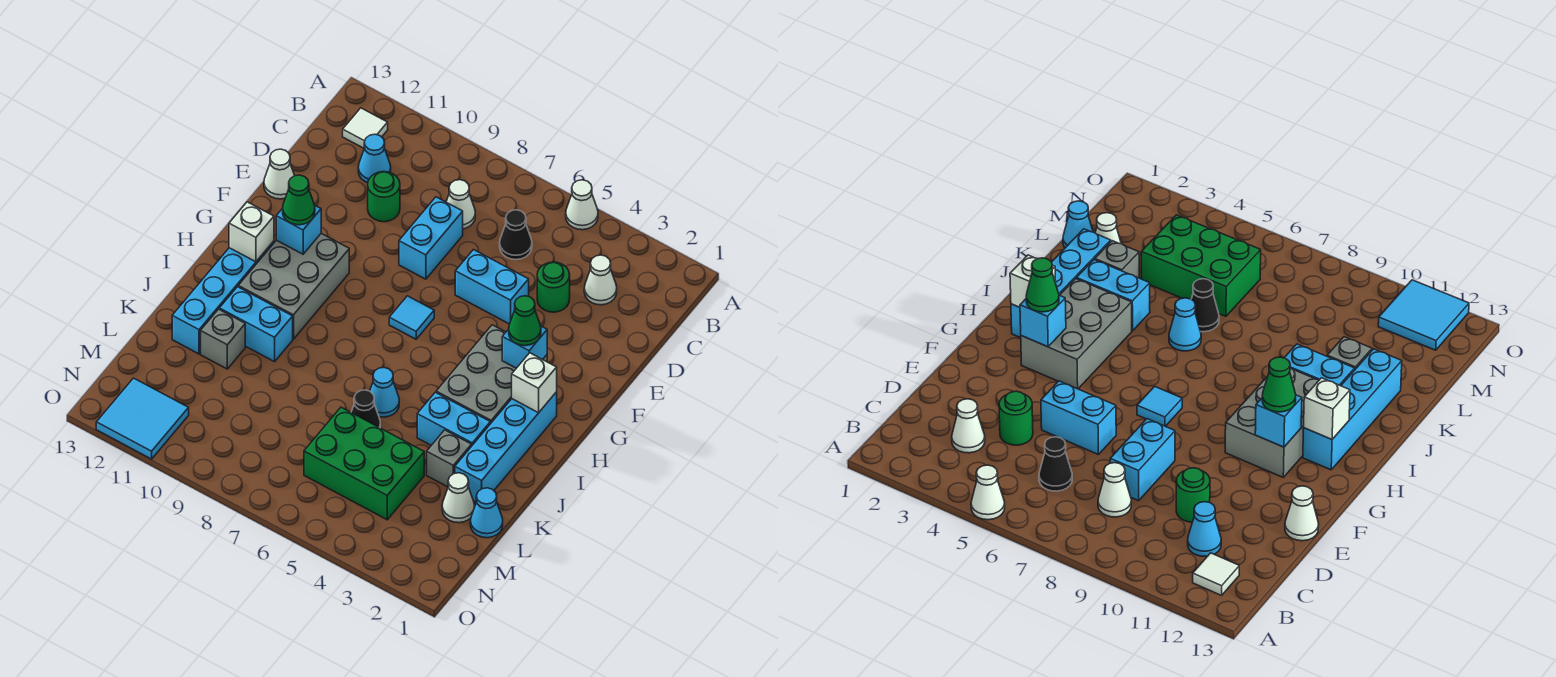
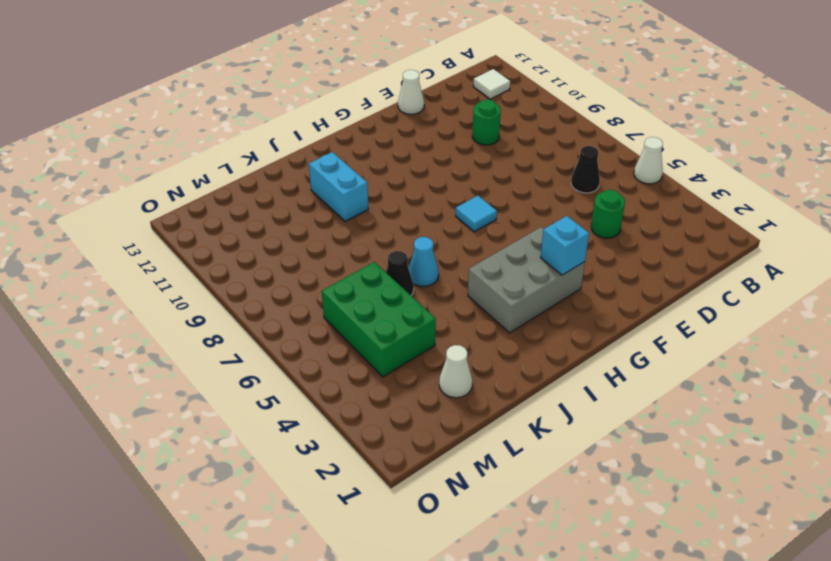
none -> white 1x1 cone [584,255,617,305]
none -> white 1x1 cone [446,180,475,229]
none -> cyan 1x1 cone [358,134,391,183]
none -> cyan 1x2 brick [399,197,463,279]

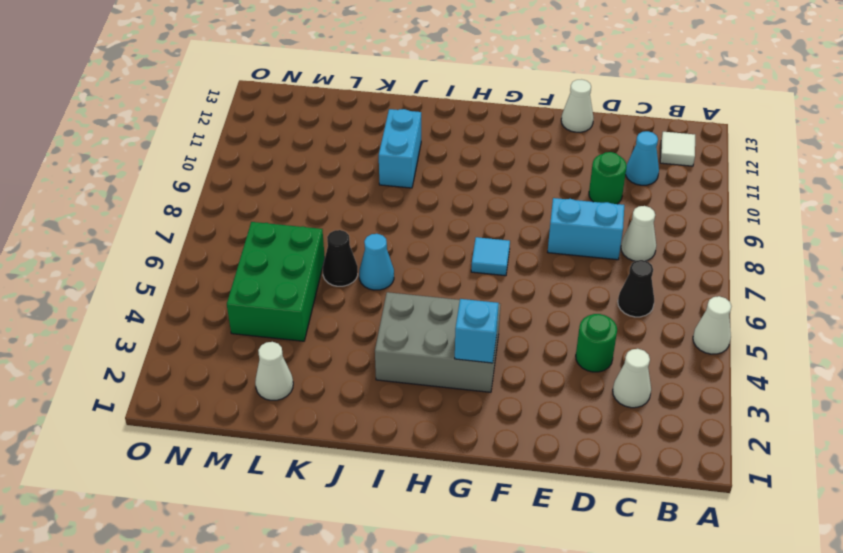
none -> cyan 1x2 brick [455,250,529,324]
none -> grey 2x3 brick [238,234,349,339]
none -> cyan 1x4 brick [455,392,557,502]
none -> cyan 1x4 brick [172,241,274,354]

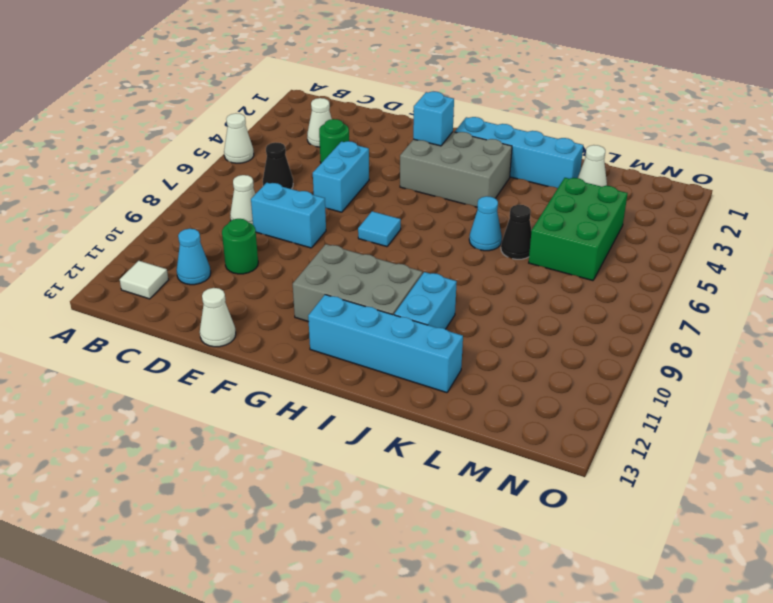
none -> cyan 1x2 brick [417,392,490,445]
none -> grey 1x1 brick [427,430,472,487]
none -> grey 1x1 brick [201,309,245,369]
none -> cyan 1x1 cone [470,488,503,538]

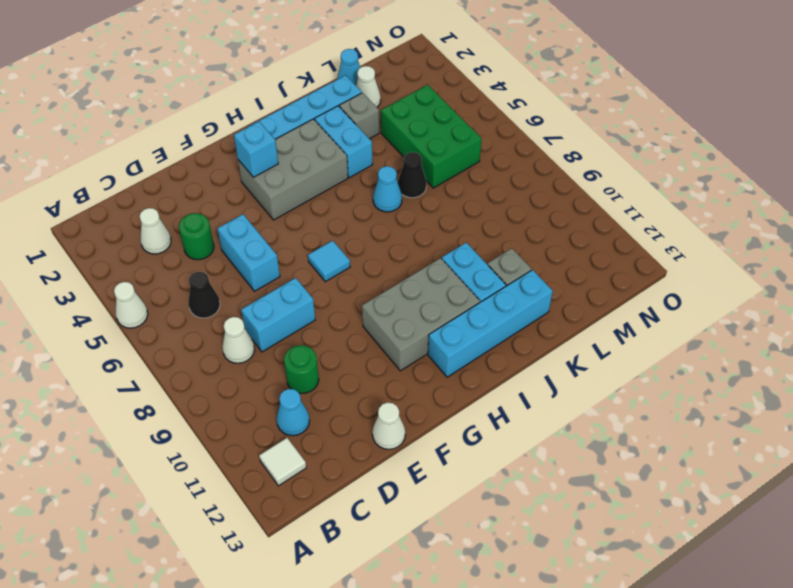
none -> cyan 2x2 tile [96,378,189,459]
none -> cyan 1x1 brick [276,205,321,254]
none -> white 1x1 brick [512,353,557,413]
none -> white 1x1 brick [229,202,274,262]

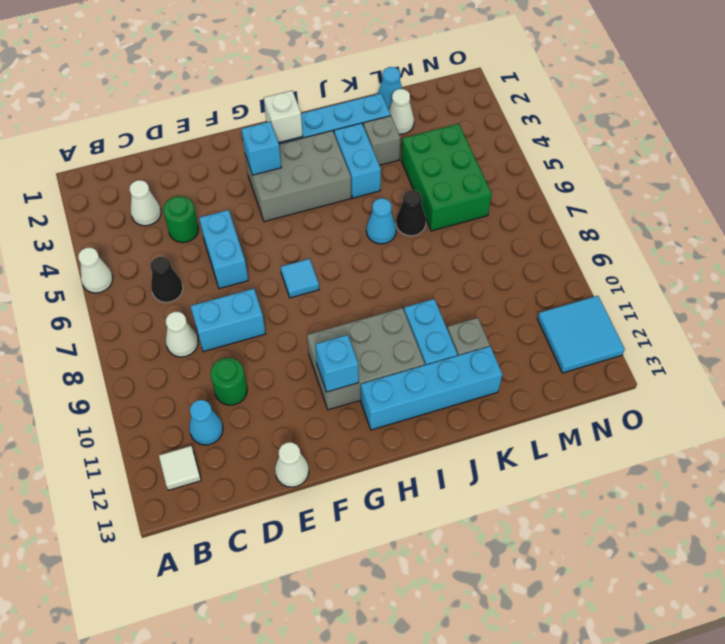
none -> white 1x1 brick [229,202,274,262]
none -> green 1x1 cone [509,296,541,346]
none -> green 1x1 cone [283,175,315,225]

